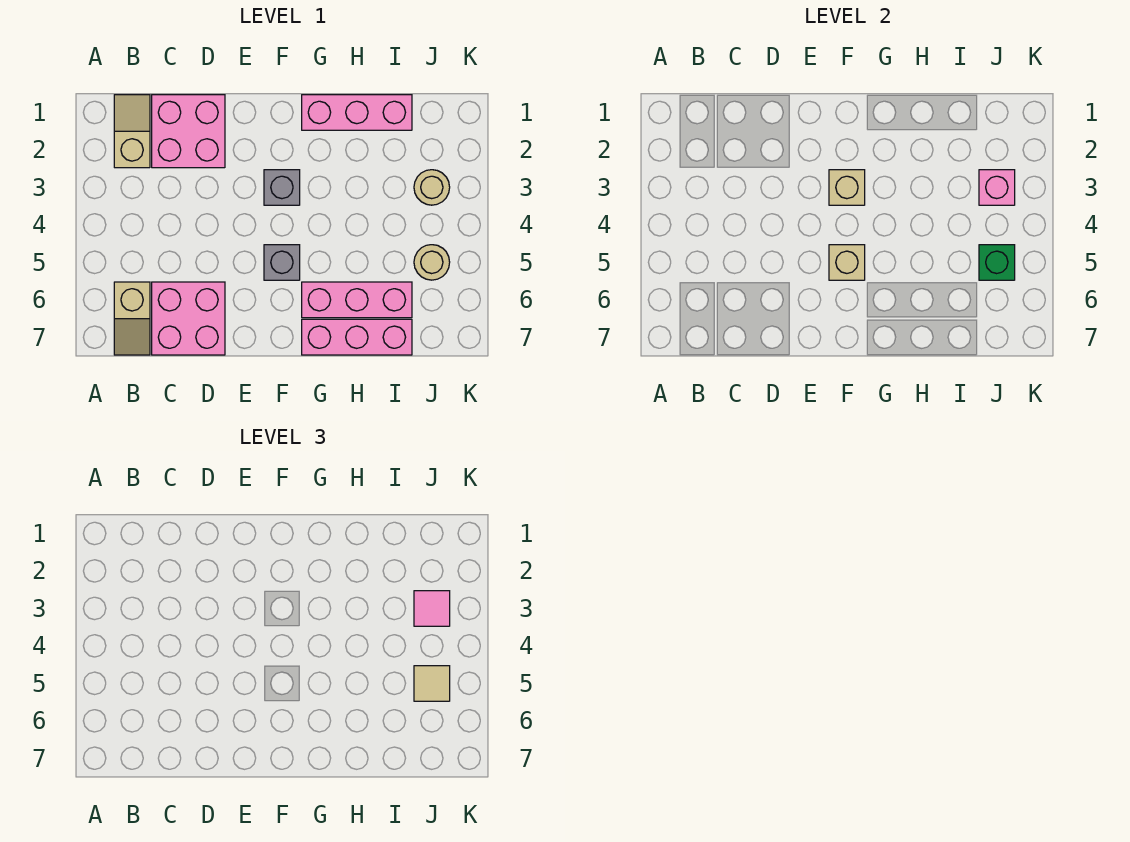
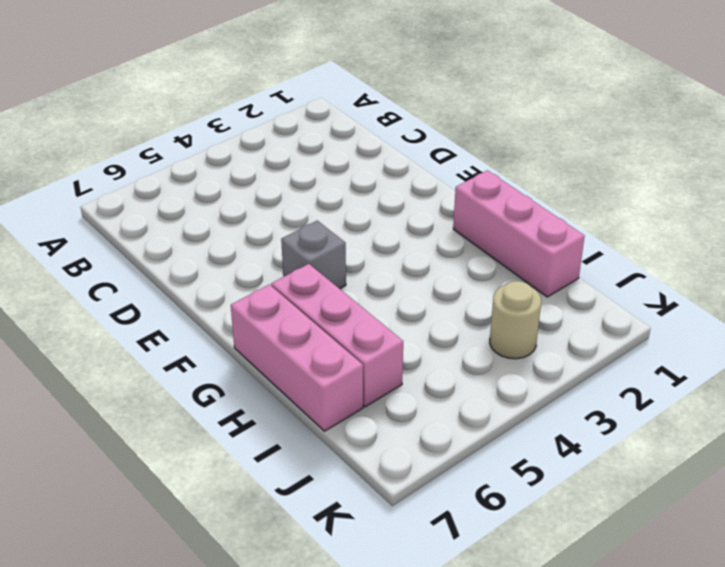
none -> tan 1x2 slope [114,95,150,168]
none -> tan 1x2 slope [114,282,150,355]
none -> pink 2x2 brick [152,95,225,168]

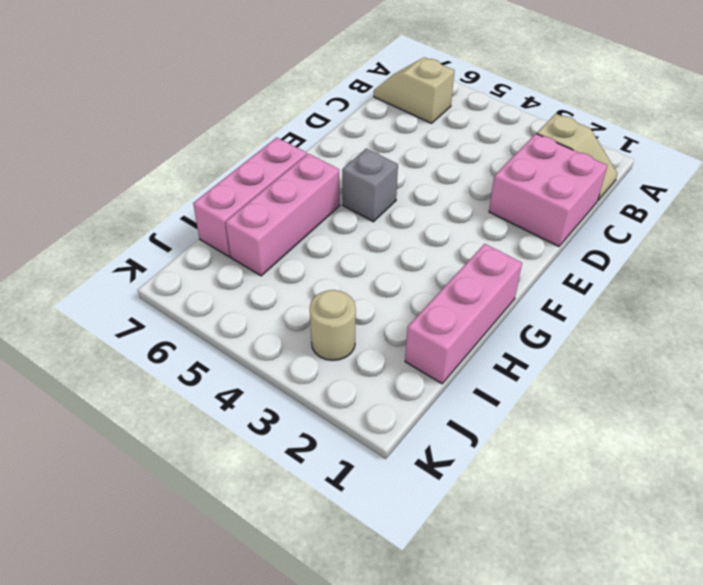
none -> pink 2x2 brick [152,282,225,355]
none -> grey 1x1 brick [264,170,300,205]
none -> tan 1x1 round brick [414,245,450,280]

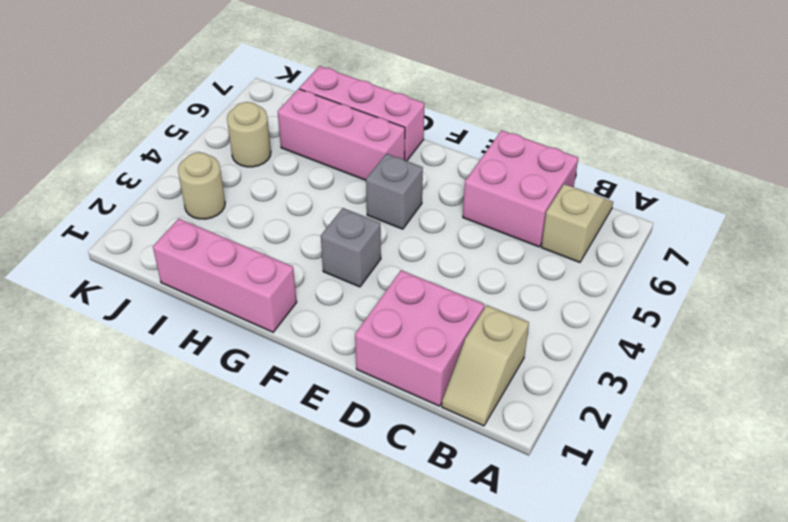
none -> tan 1x1 brick [829,170,865,205]
none -> tan 1x1 brick [829,245,865,280]
none -> pink 1x1 brick [979,170,1015,205]

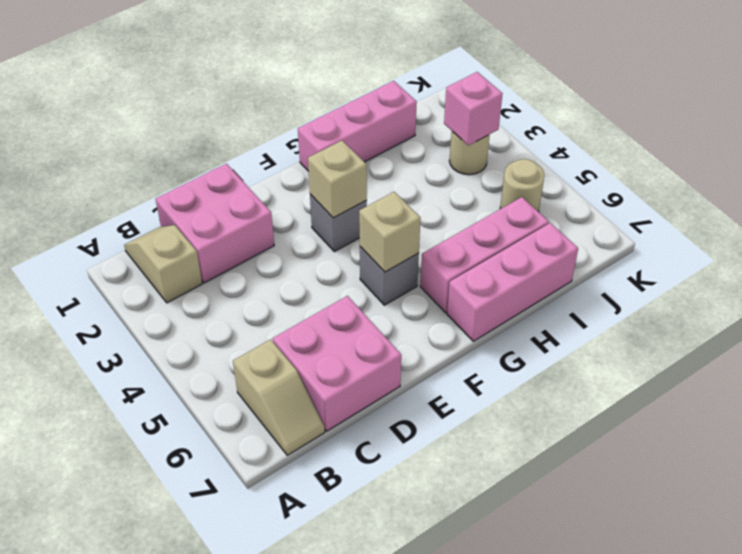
none -> green 1x1 brick [979,245,1015,280]
none -> pink 1x1 tile [414,591,450,626]
none -> tan 1x1 tile [414,666,450,701]

